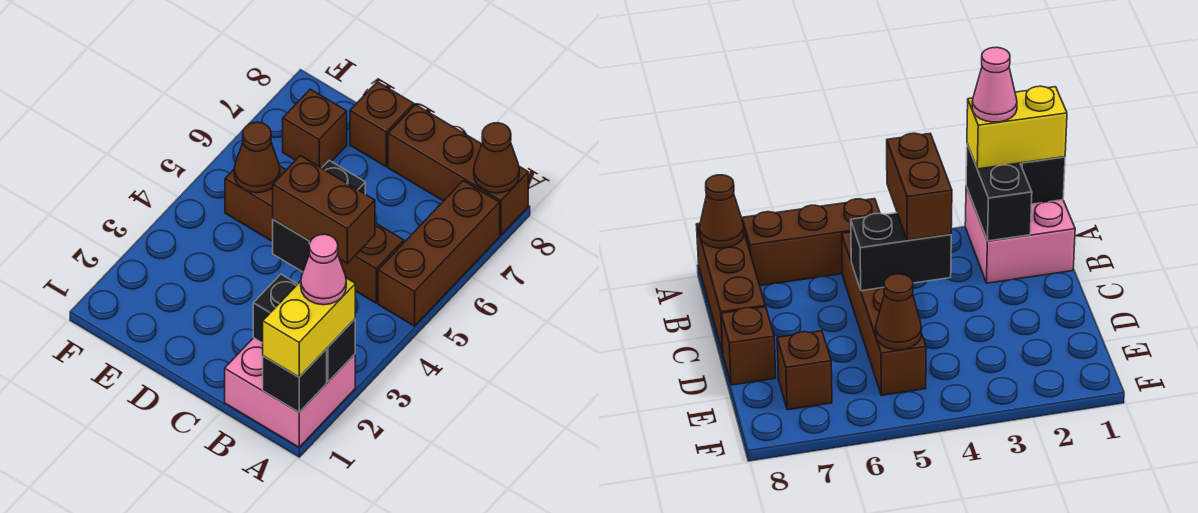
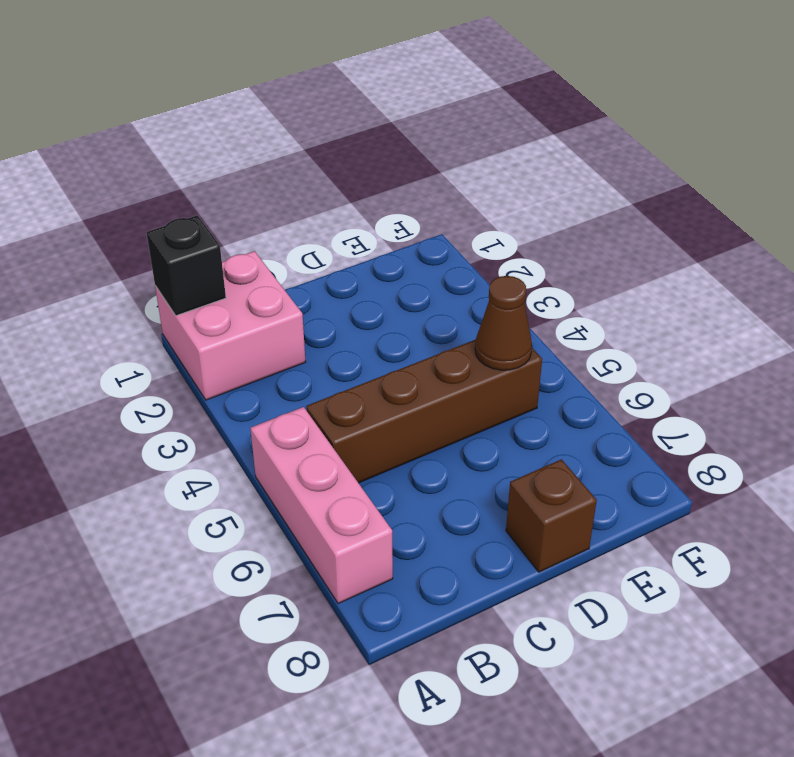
pink 1x3 brick [250,407,393,604] -> brown 1x3 brick [378,181,500,326]
none -> brown 1x3 brick [388,105,528,235]
none -> brown 1x1 brick [283,89,347,168]
none -> black 1x2 brick [253,274,355,382]

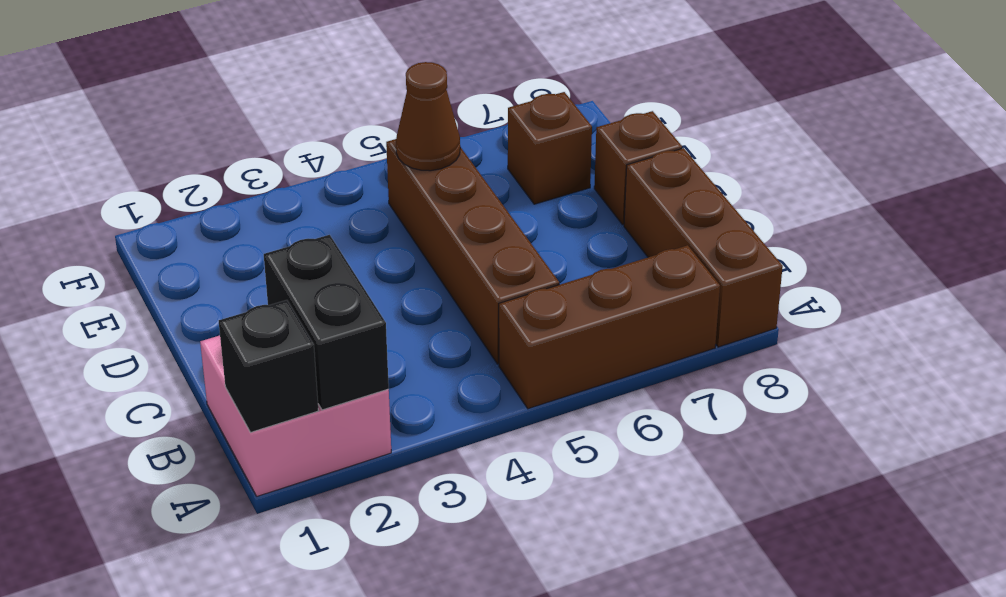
none -> brown 1x1 cone [474,123,519,193]
none -> black 1x2 brick [273,161,365,272]
none -> yellow 1x2 brick [263,278,355,377]

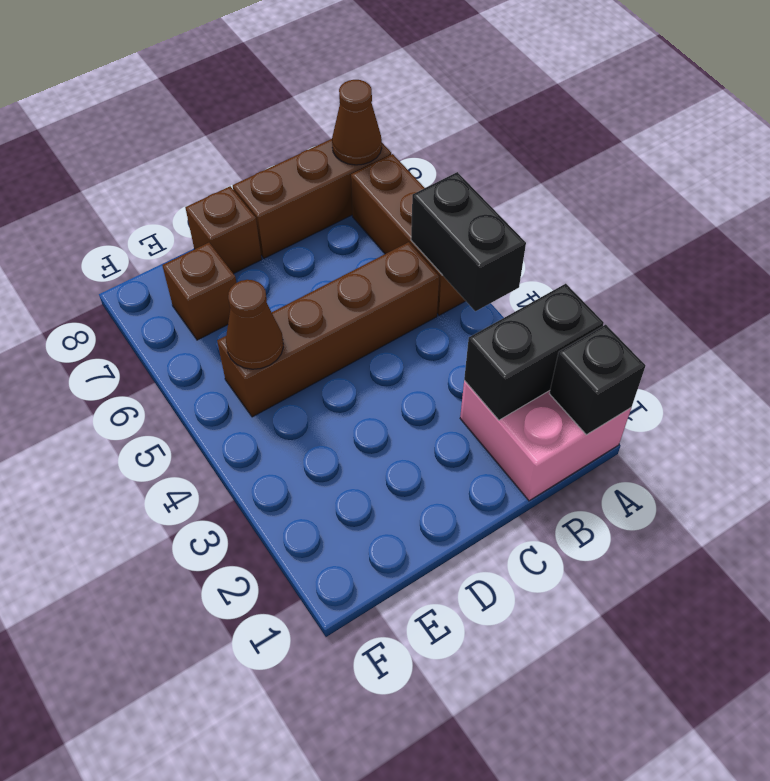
black 1x2 brick [411,172,526,311] -> black 1x2 brick moved to [273,161,365,272]
none -> yellow 1x2 brick [263,278,355,377]
none -> brown 1x2 brick [273,156,375,263]
none -> pink 1x1 cone [301,234,346,305]

